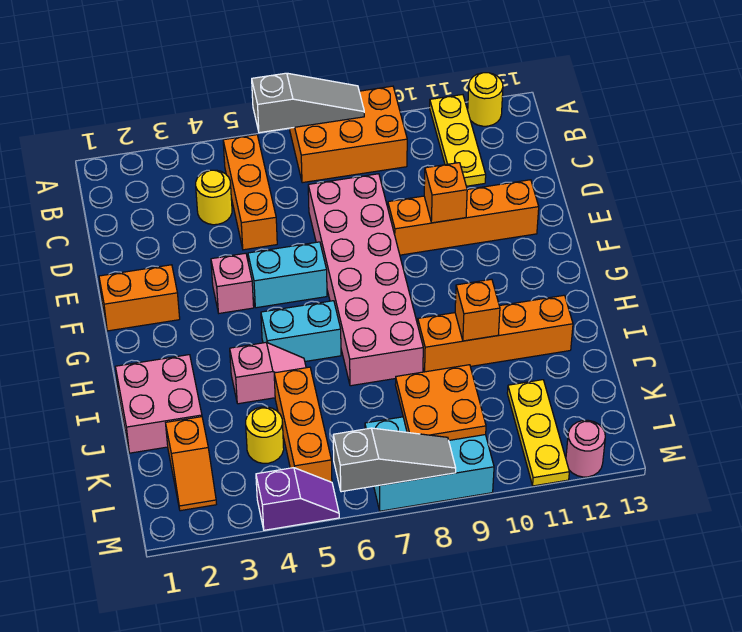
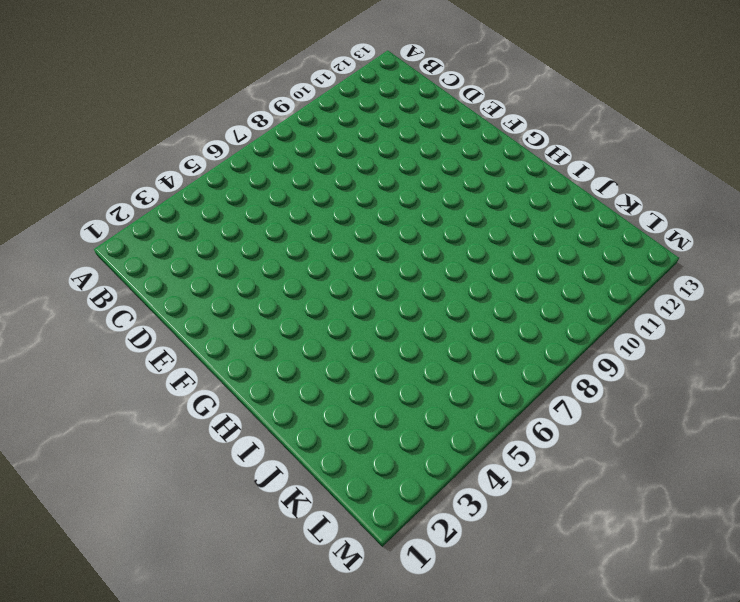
none -> orange 2x3 brick [289,86,407,183]
none -> yellow 1x3 plate [430,95,486,186]
none -> yellow 1x1 round brick [468,73,503,126]

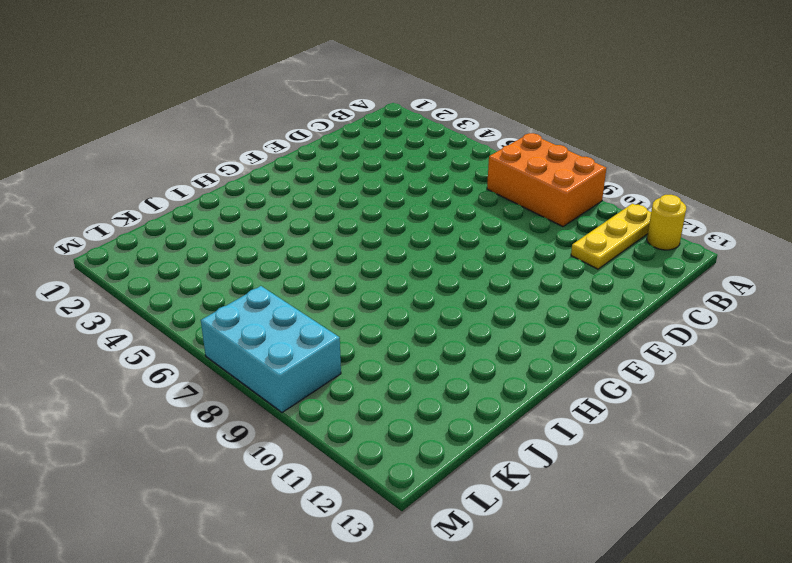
none -> orange 1x3 brick [223,135,277,250]
none -> yellow 1x1 round brick [196,170,232,225]
none -> pink 2x6 brick [308,174,423,386]

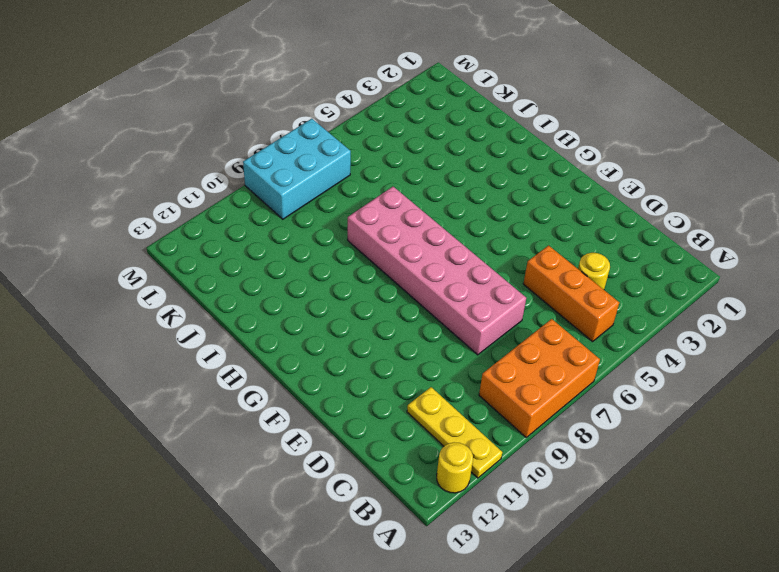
none -> orange 1x4 brick [388,180,539,255]
none -> orange 1x2 brick [99,265,180,331]
none -> pink 1x1 brick [211,253,254,313]

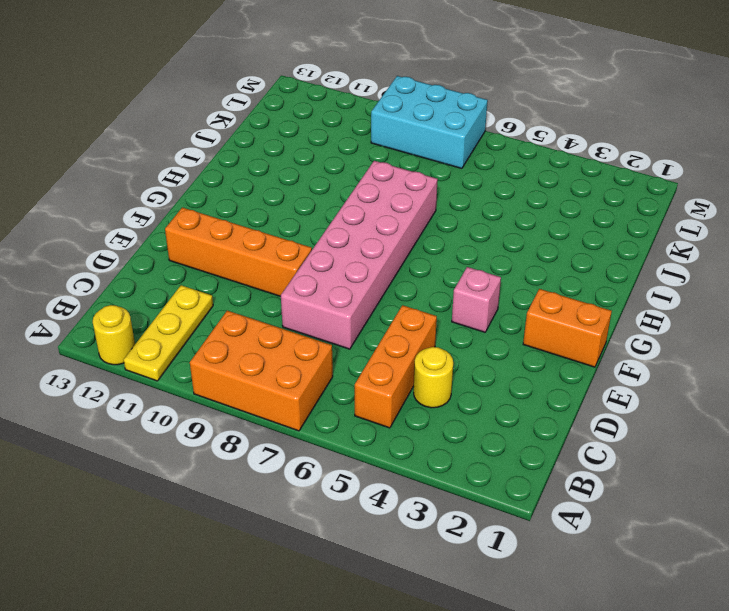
none -> cyan 1x2 brick [248,242,327,308]
none -> cyan 1x2 brick [261,301,341,361]
none -> pink 2x2 brick [116,355,202,453]

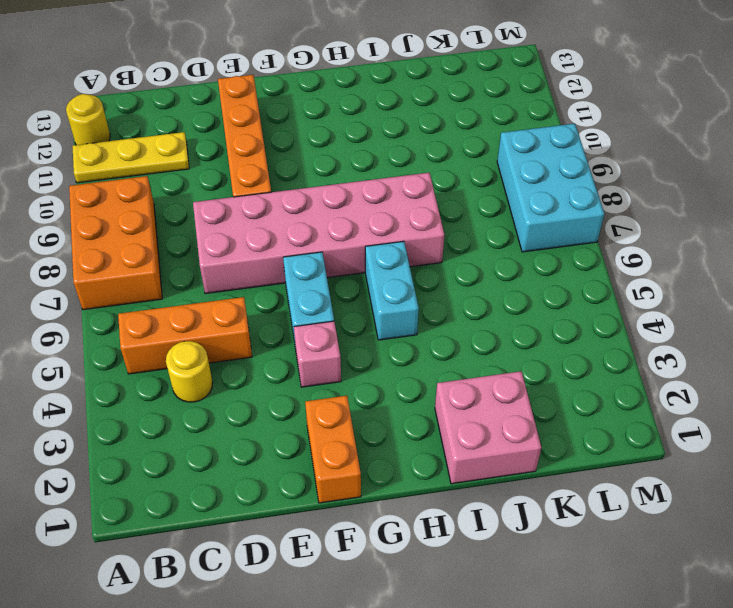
none -> pink 1x2 slope [230,342,306,404]
none -> orange 1x4 brick [418,295,573,372]
none -> orange 1x3 brick [274,367,332,482]

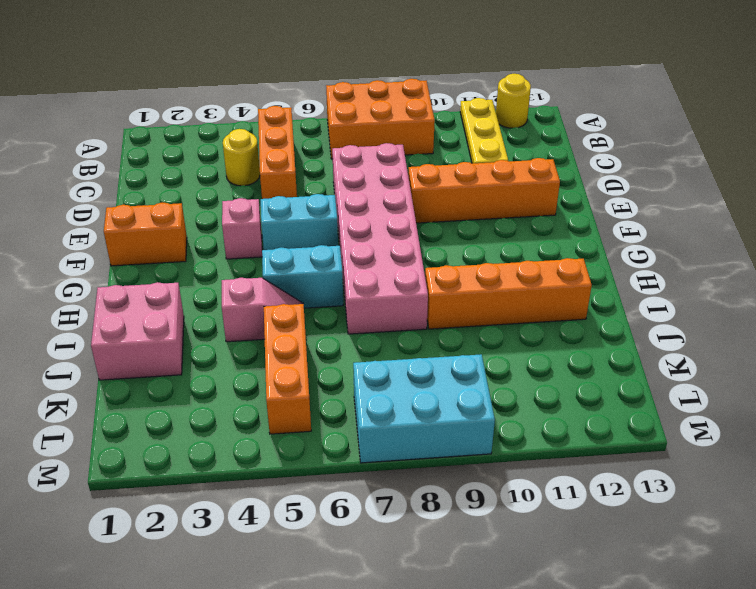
none -> orange 1x2 slope [166,417,216,511]
none -> yellow 1x1 round brick [246,407,284,463]
none -> yellow 1x3 plate [507,380,569,486]

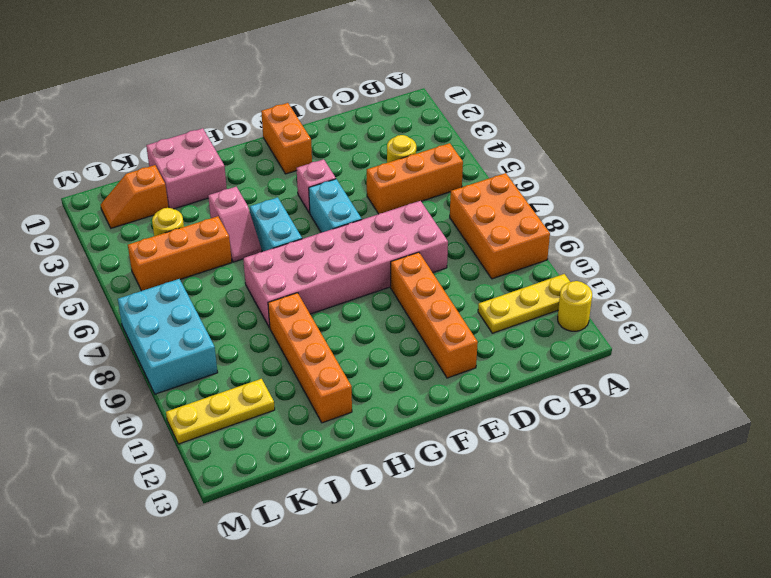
none -> purple 1x2 slope [256,468,339,530]
none -> pink 1x1 round brick [566,420,605,477]
none -> grey 1x3 slope [252,73,364,133]

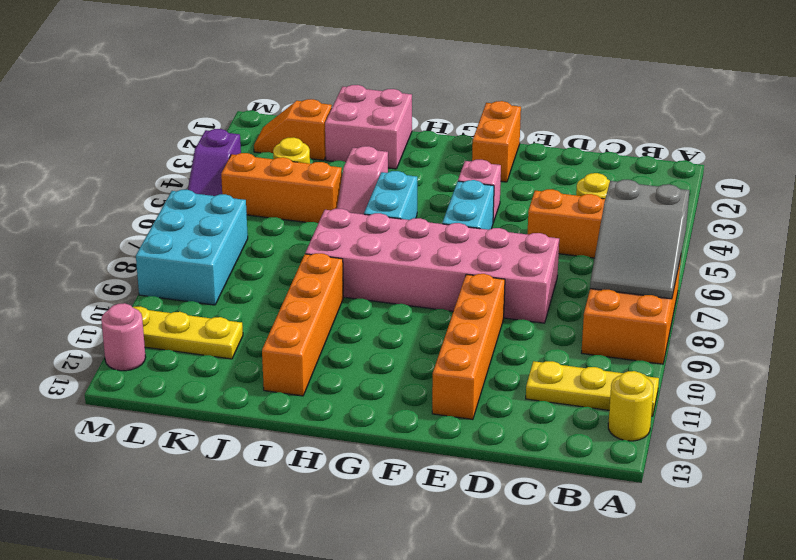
grey 2x3 slope [590,180,689,299] -> grey 1x3 slope [252,73,364,133]
none -> orange 1x1 brick [424,163,467,223]
none -> orange 1x1 brick [455,279,500,341]
none -> orange 2x2 plate [395,365,486,440]

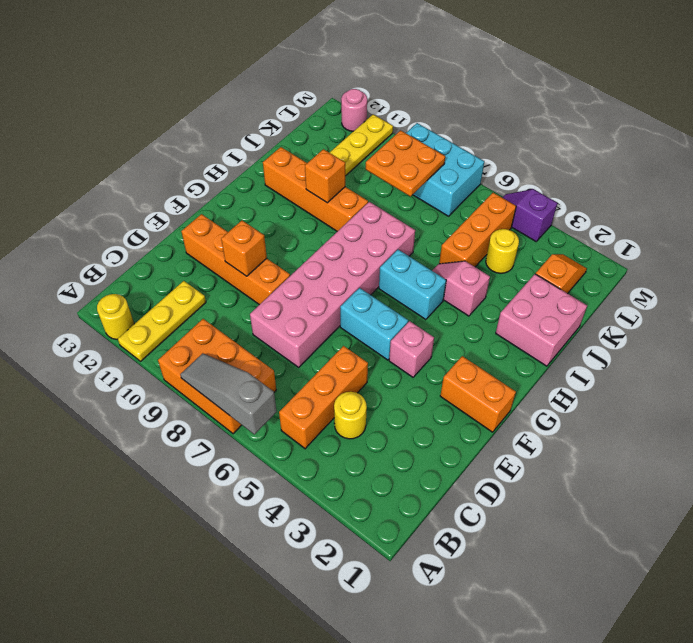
none -> grey 1x3 slope [333,428,456,492]

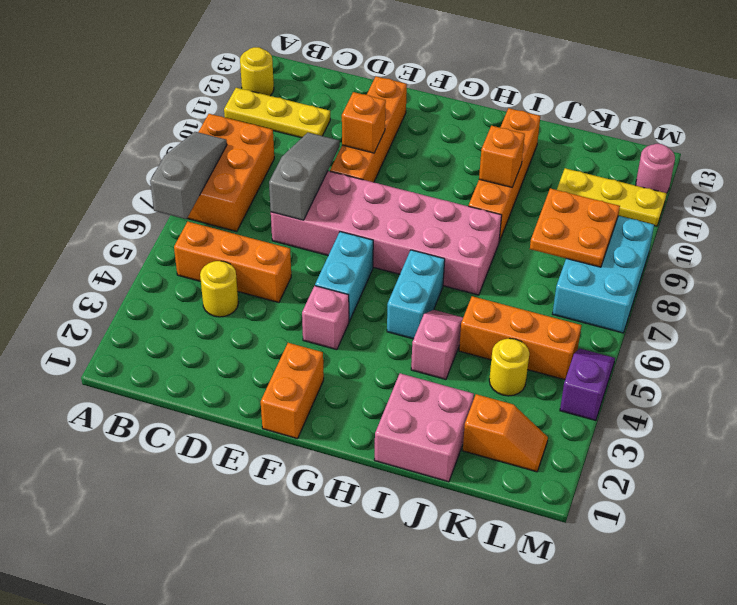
grey 1x3 slope [269,133,340,220] -> grey 1x3 slope moved to [333,428,456,492]

